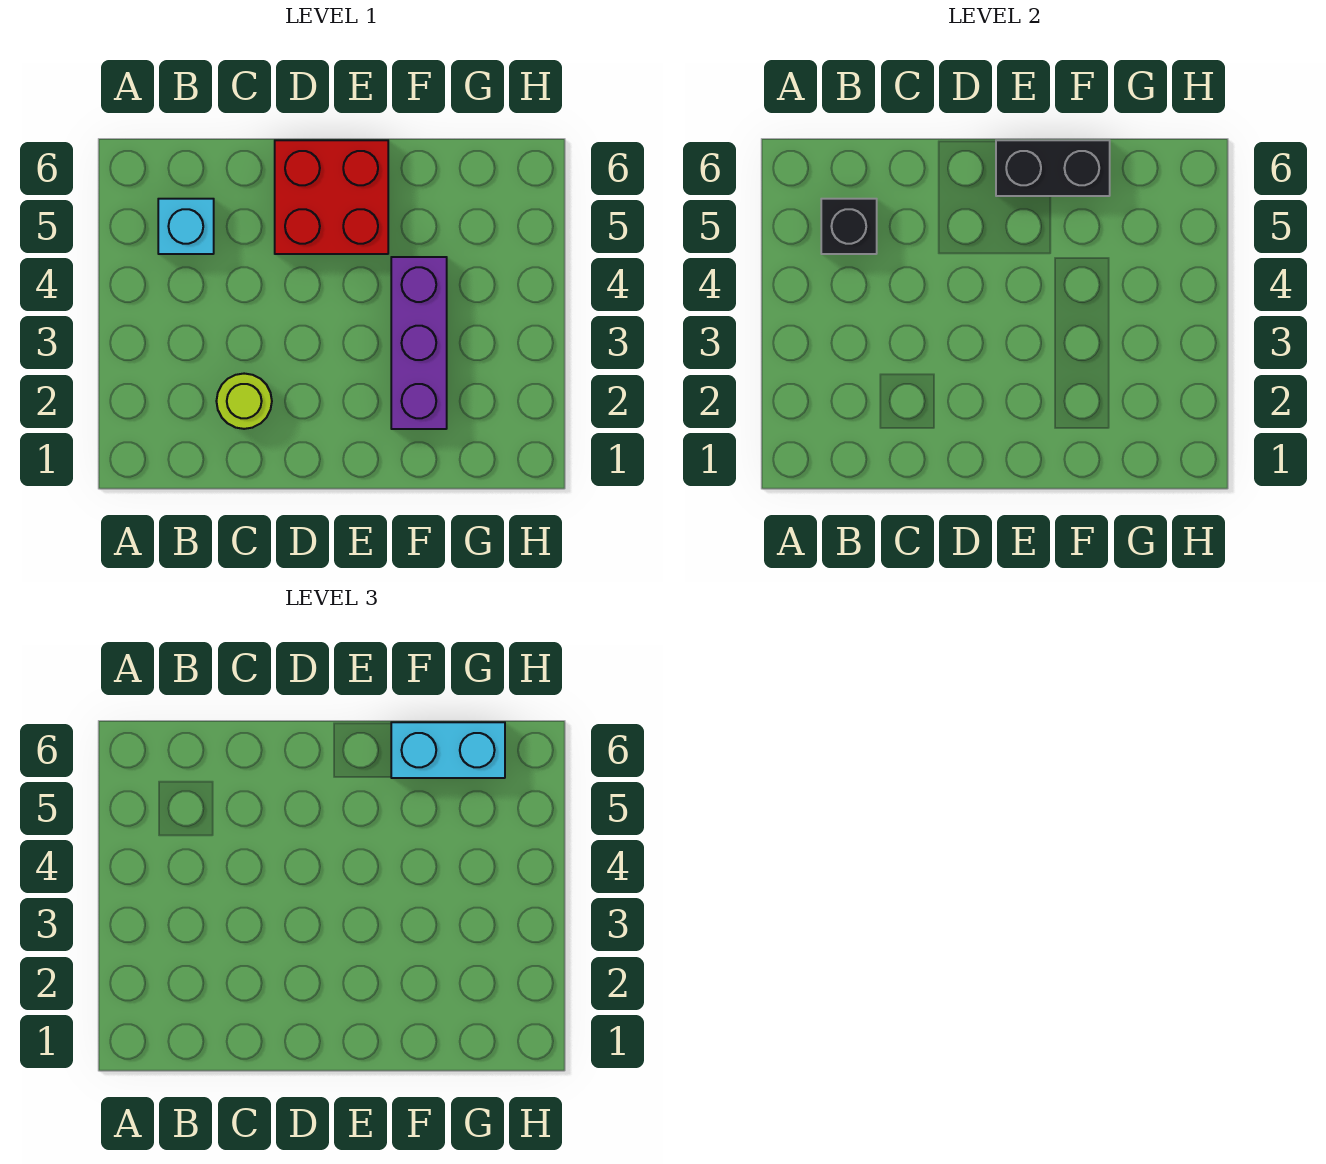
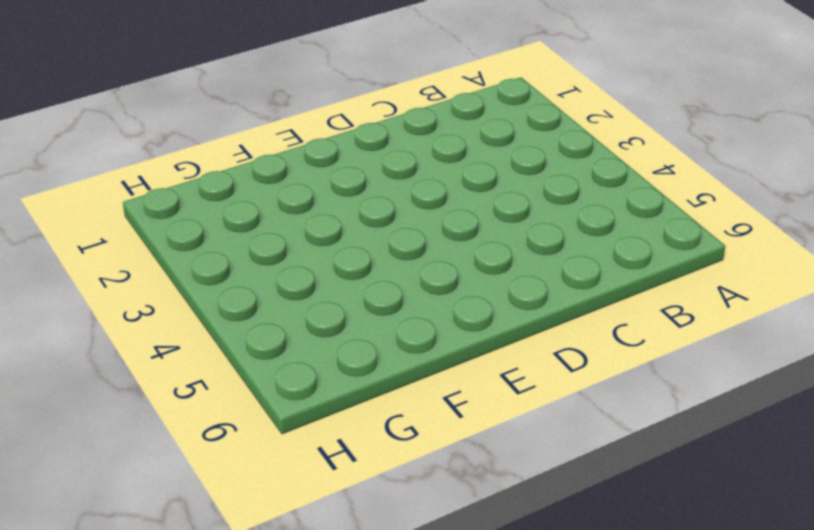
none -> cyan 1x1 brick [158,199,214,254]
none -> lime 1x1 round brick [216,374,272,429]

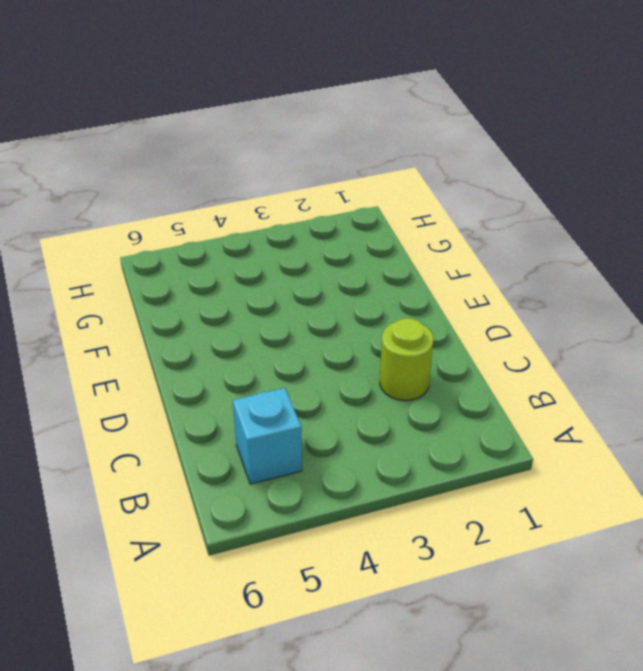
none -> red 2x2 brick [275,140,388,254]
none -> purple 1x3 brick [391,257,447,429]

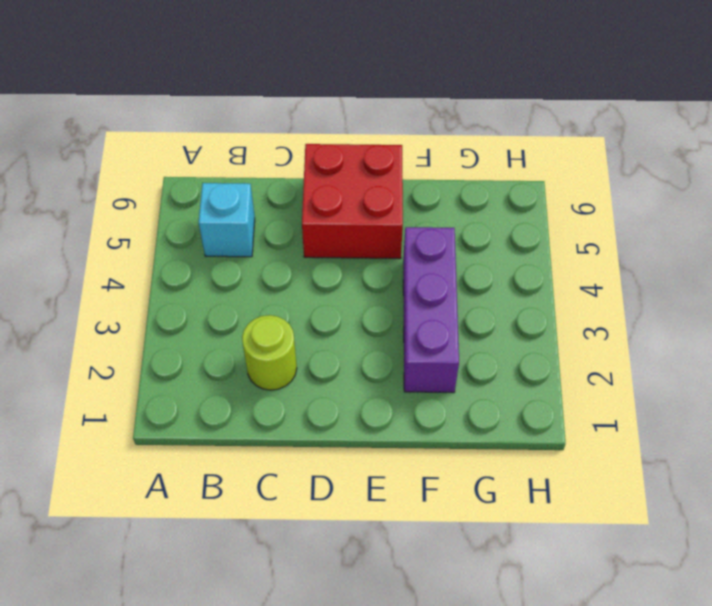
none -> black 1x1 brick [821,199,877,254]
none -> black 1x2 brick [996,140,1110,196]

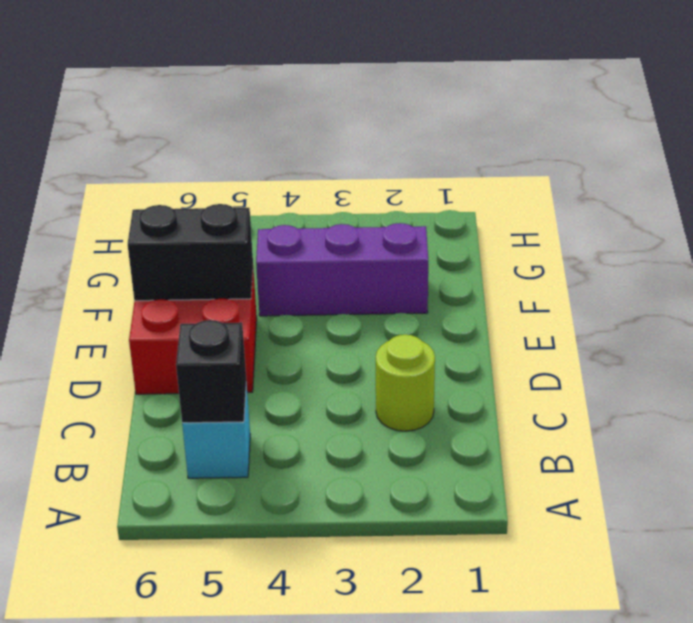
black 1x2 brick [128,204,253,301] -> black 1x2 brick turned to [996,140,1110,196]
none -> cyan 1x2 brick [391,722,505,778]

